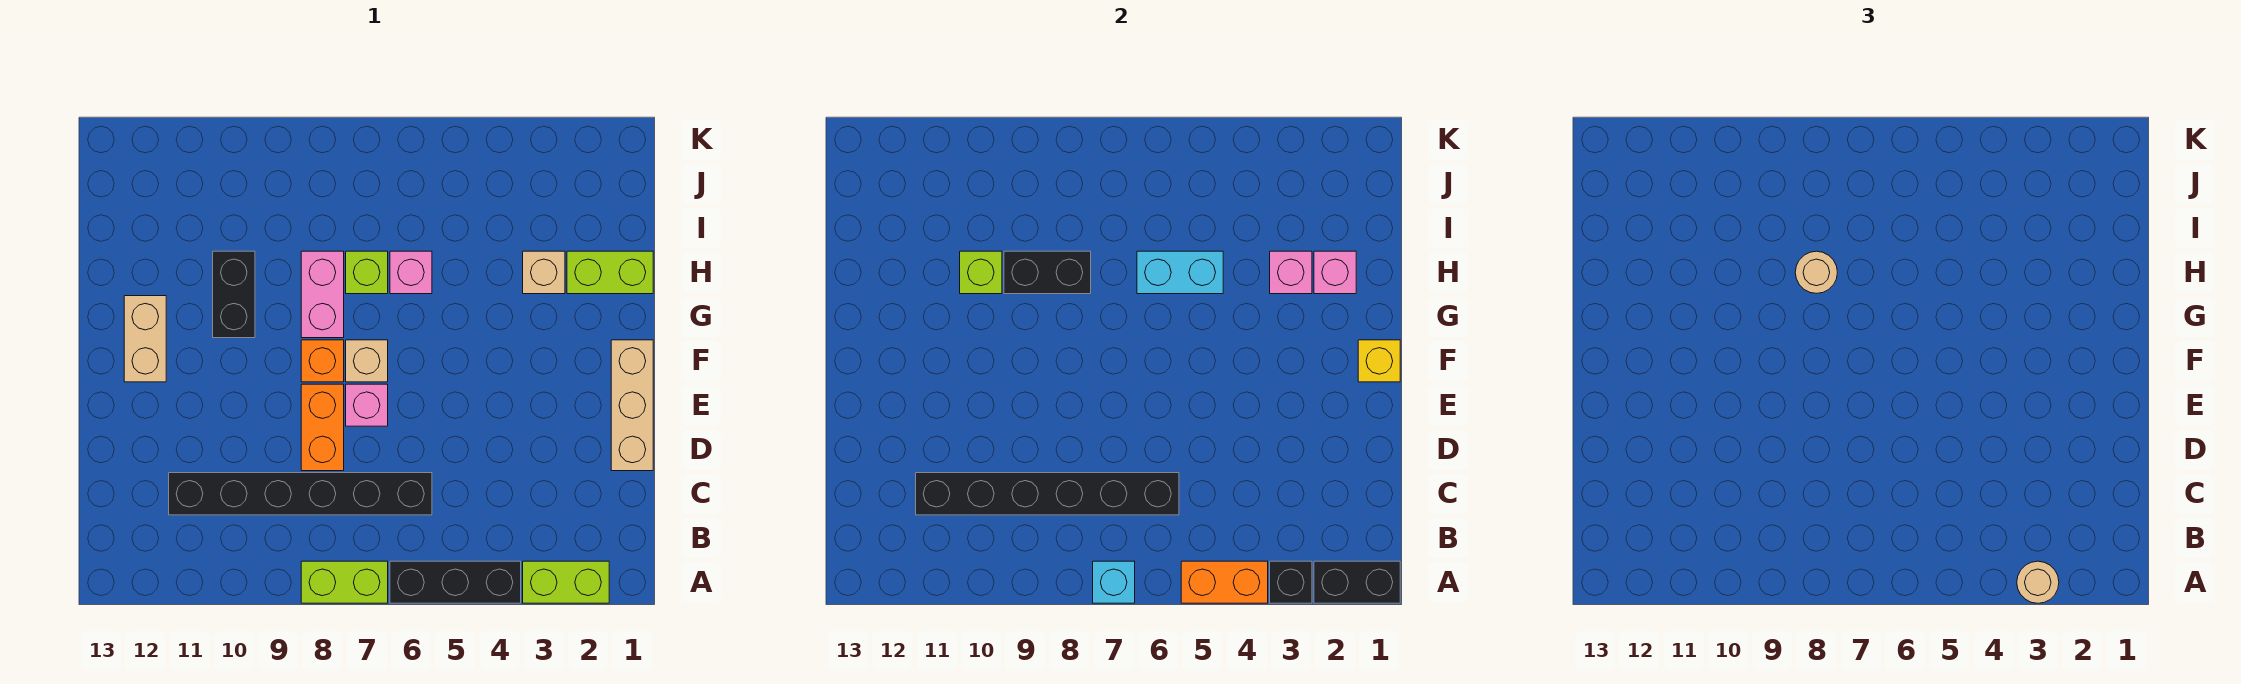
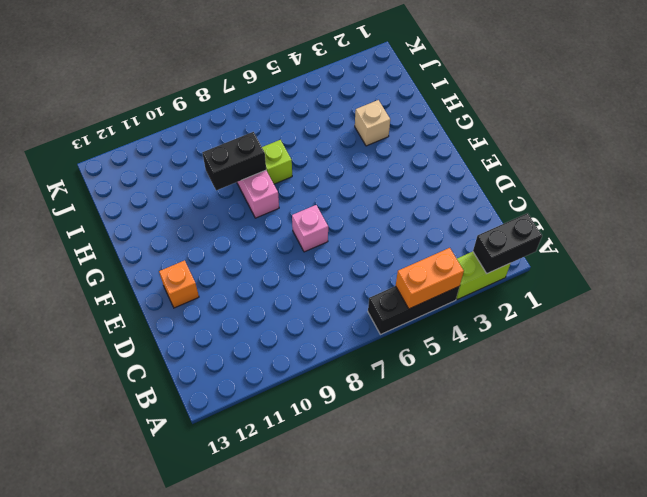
orange 1x1 brick [159,260,199,308] -> orange 1x1 brick moved to [301,340,344,382]
none -> lime 1x2 brick [301,561,388,603]
none -> black 1x6 brick [169,473,432,515]
none -> tan 1x3 brick [611,340,653,471]

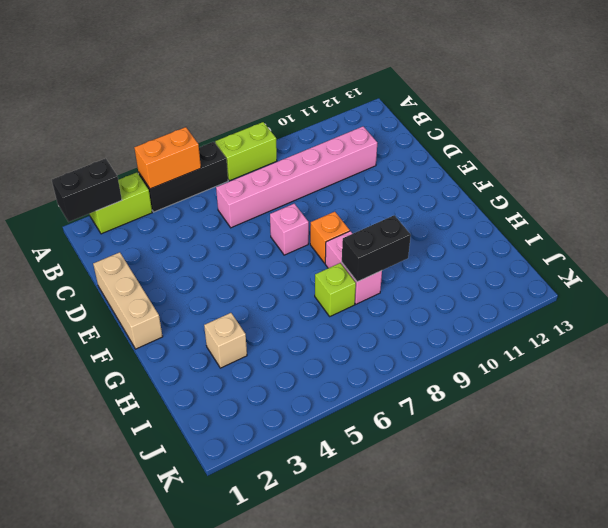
pink 1x6 brick [216,126,377,228] -> black 1x6 brick [169,473,432,515]
none -> orange 1x2 brick [301,384,344,471]
none -> tan 1x1 brick [346,340,388,382]
none -> tan 1x2 brick [124,296,166,382]

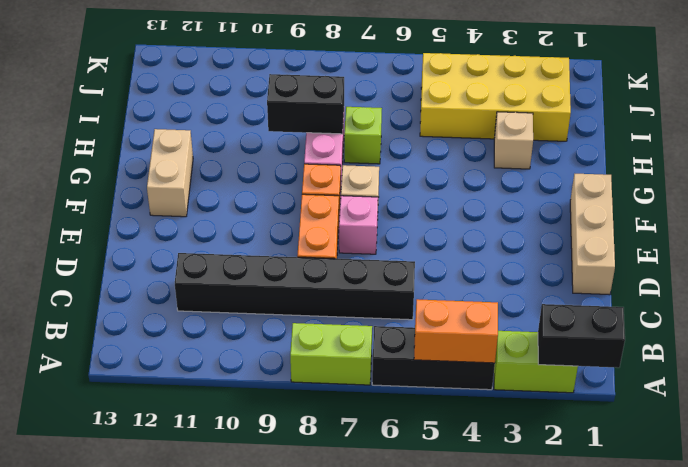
yellow 2x4 brick [420,53,571,141] -> none
none -> black 1x2 brick [213,251,255,338]
none -> lime 1x2 brick [567,251,653,294]
none -> pink 1x1 brick [390,251,432,294]

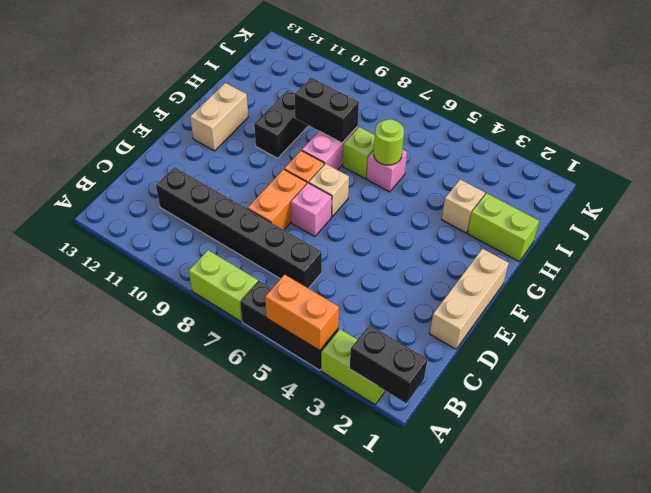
lime 1x1 round brick [374,119,404,165] -> cyan 1x2 brick [1137,251,1223,294]
none -> black 1x1 brick [1270,561,1312,603]
none -> cyan 1x1 brick [1093,561,1135,603]
none -> black 1x6 brick [916,473,1179,515]

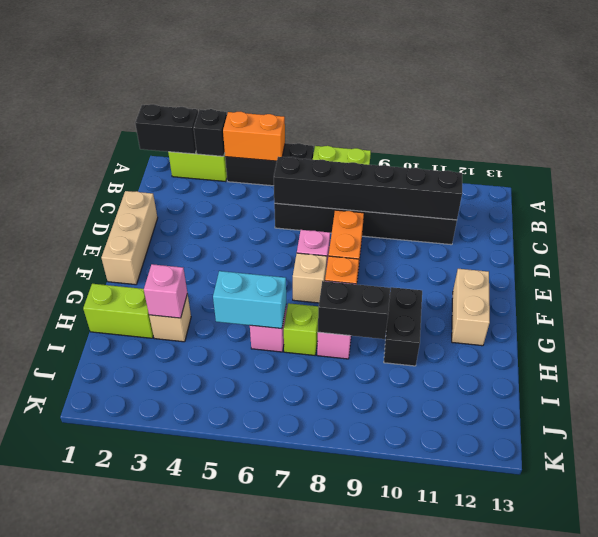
none -> cyan 1x1 brick [1093,561,1135,603]
none -> yellow 1x1 brick [1358,340,1400,382]
none -> pink 1x1 brick [1314,251,1356,294]

